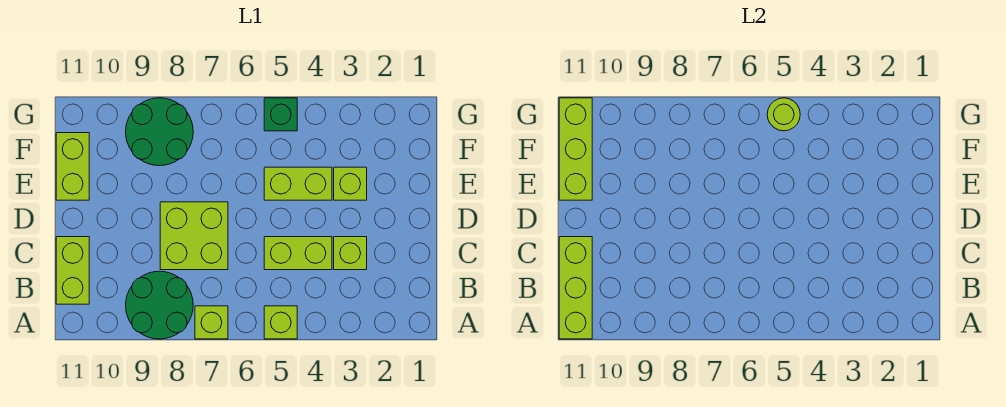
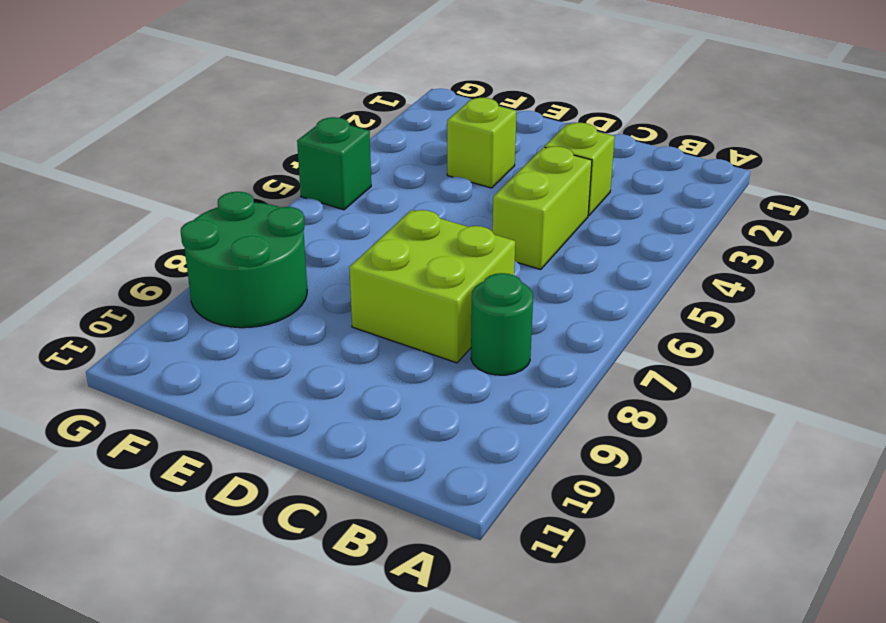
green 1x1 round brick [471,273,533,375] -> green 2x2 round brick [126,271,193,339]
none -> lime 1x1 brick [264,306,297,339]
none -> lime 1x1 brick [195,306,228,339]
none -> lime 1x2 brick [56,237,89,304]

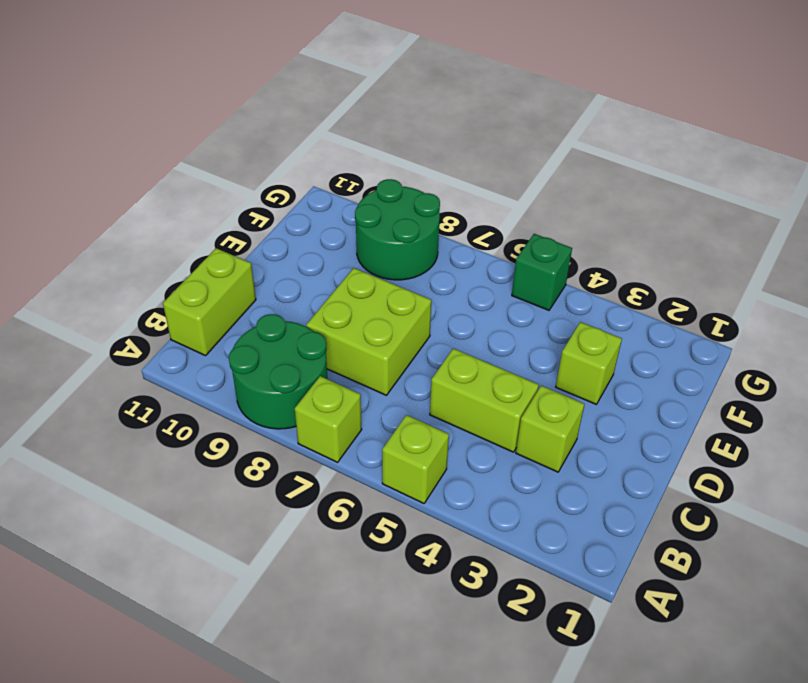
none -> lime 1x2 brick [264,167,332,200]
none -> lime 1x2 brick [56,133,89,200]
none -> lime 1x3 brick [559,237,592,339]

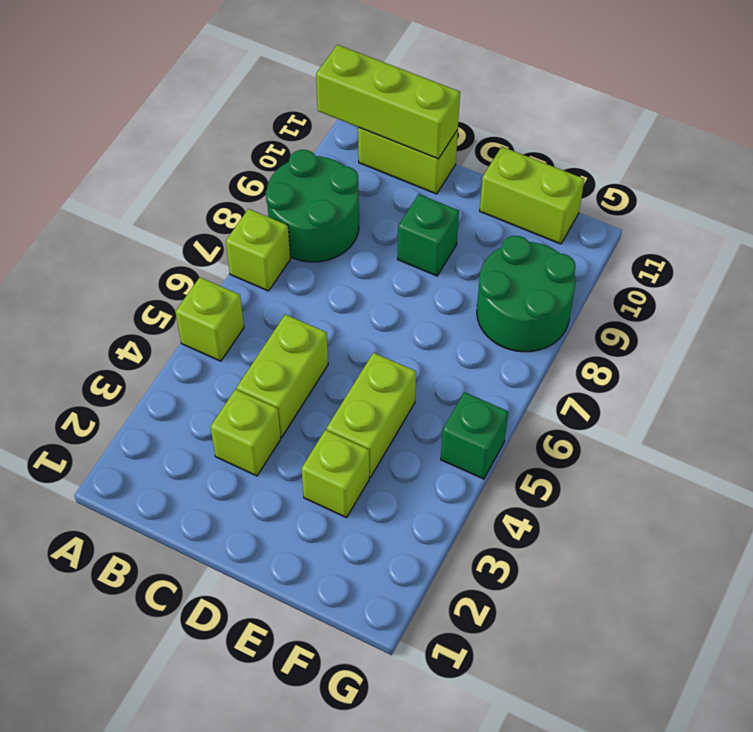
green 1x1 brick [398,194,459,276] -> none
none -> lime 2x2 brick [160,202,228,270]
none -> lime 1x3 brick [559,98,592,200]
none -> lime 1x1 round brick [767,98,800,131]

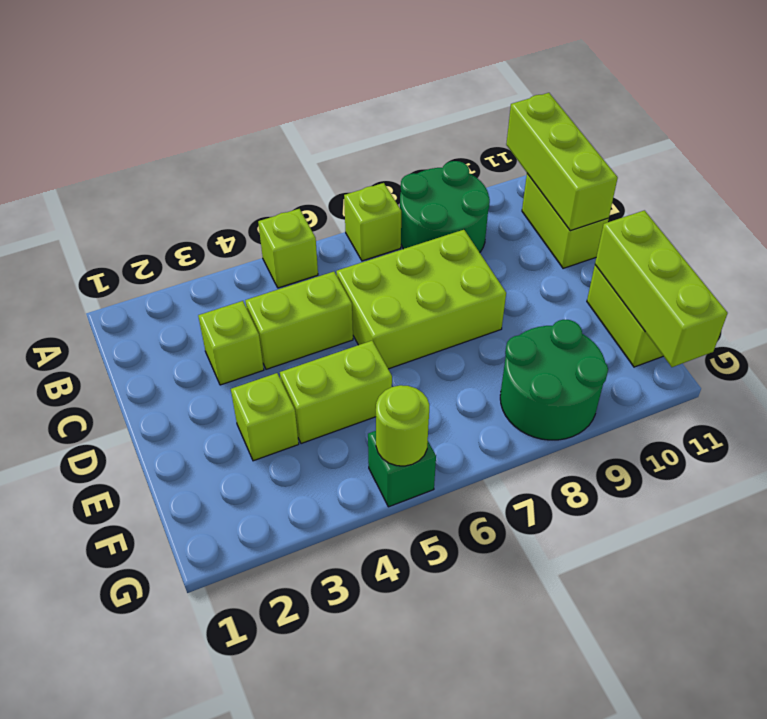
lime 2x3 brick [336,230,506,369] -> lime 2x2 brick [160,202,228,270]

